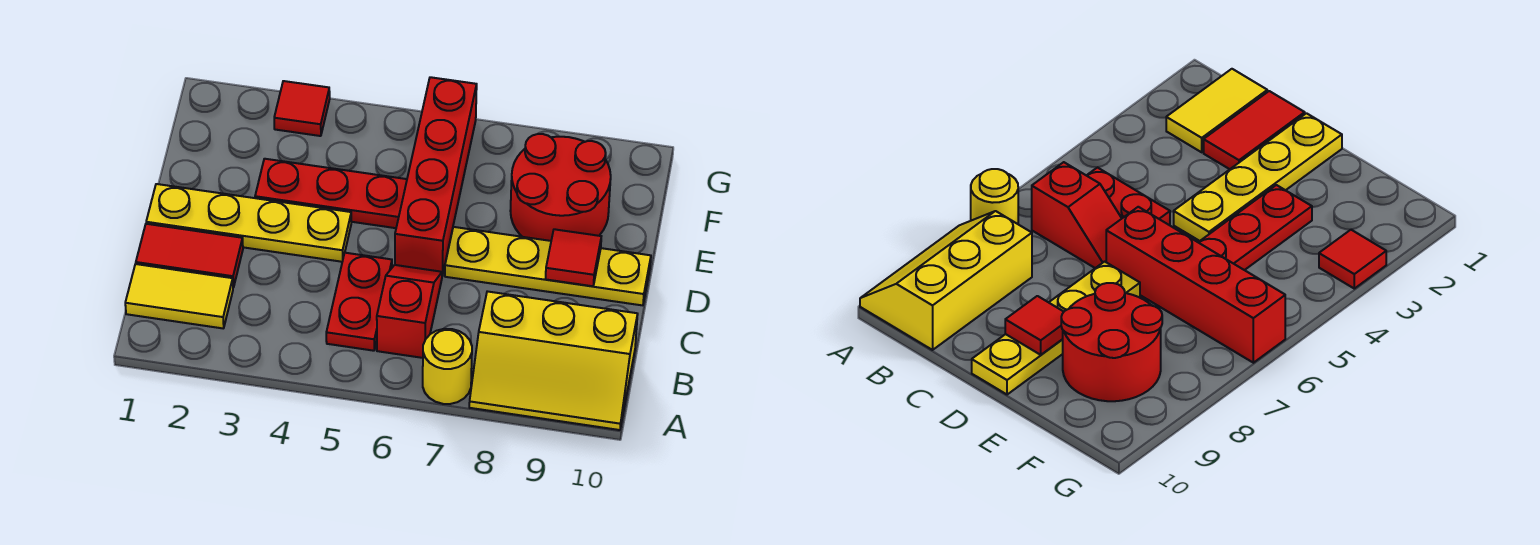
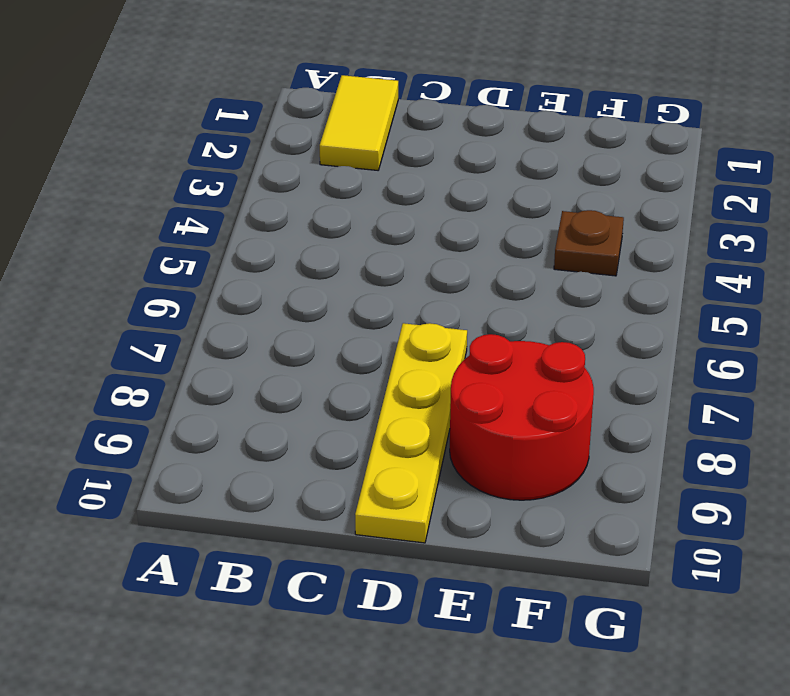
brown 1x1 plate [554,210,624,276] -> none
none -> yellow 1x1 round brick [423,329,472,404]
none -> yellow 2x3 slope [469,291,638,430]
none -> red 1x2 plate [326,253,392,351]

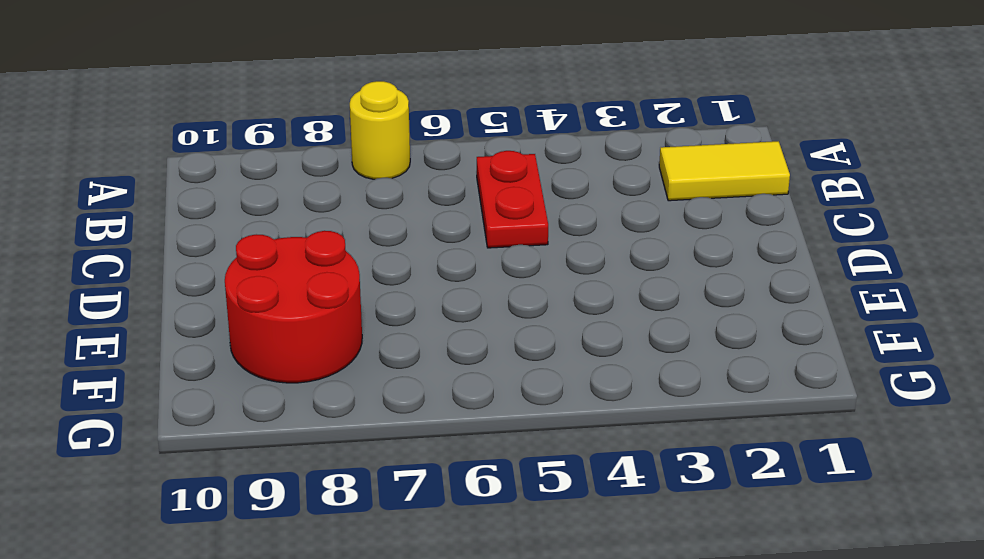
none -> yellow 2x3 slope [469,291,638,430]
none -> red 1x2 slope [377,265,442,358]
none -> red 1x2 tile [136,224,243,287]

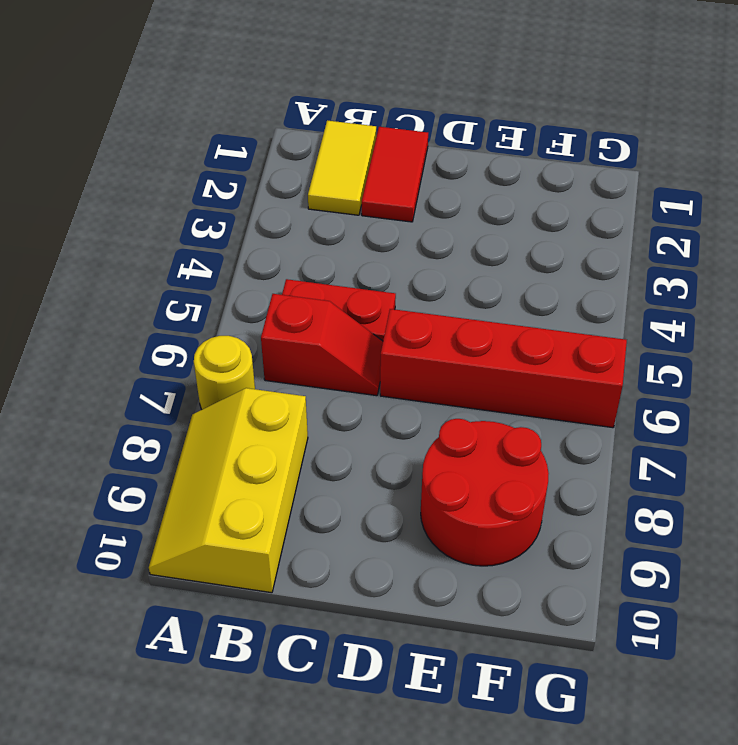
none -> yellow 1x4 plate [146,184,351,262]
none -> yellow 1x4 plate [445,227,651,305]
none -> red 1x3 plate [255,159,407,228]

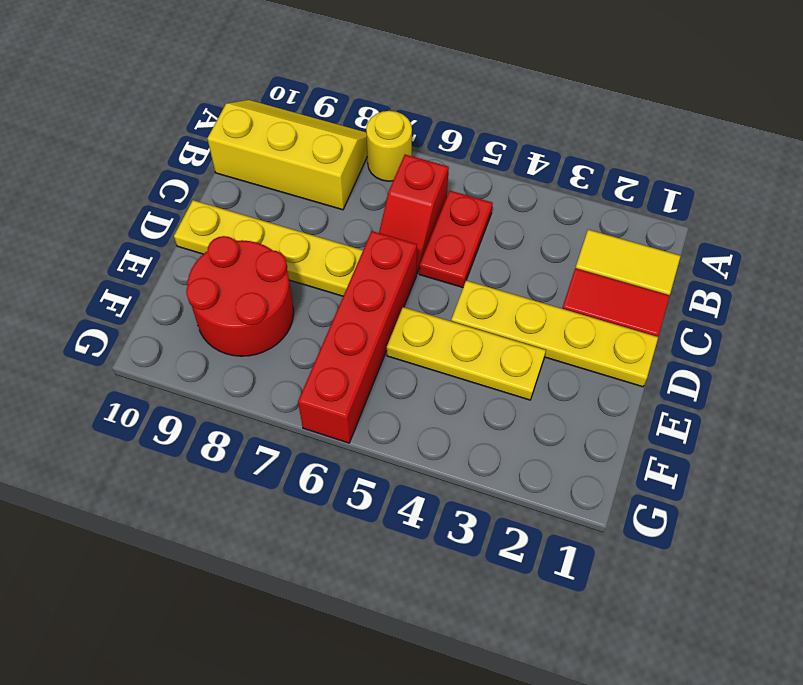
yellow 1x3 plate [387,307,546,400] -> red 1x3 plate [255,159,407,228]
none -> red 1x1 tile [274,81,330,136]
none -> red 1x1 tile [546,229,601,286]

